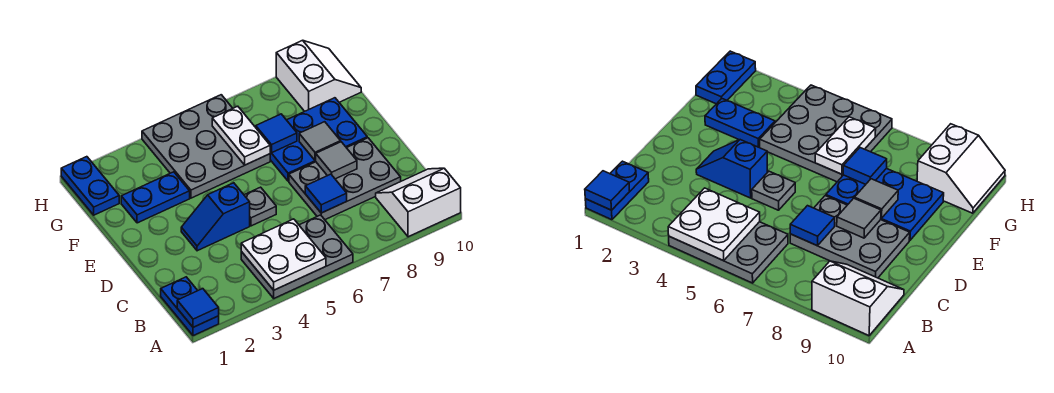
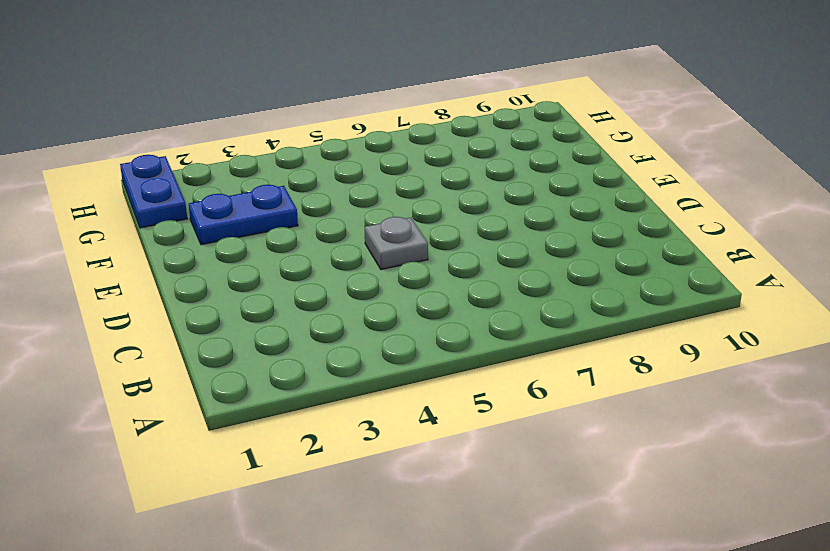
none -> blue 1x2 plate [161,277,219,336]
none -> grey 2x3 plate [241,215,353,298]
none -> white 2x2 slope [376,168,461,237]

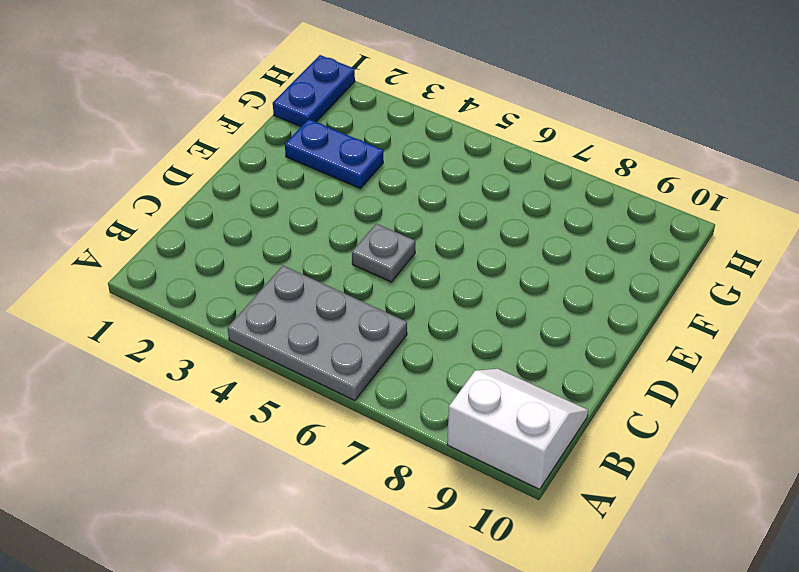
none -> blue 1x2 plate [161,277,219,336]
none -> grey 2x3 plate [289,138,401,220]
none -> blue 1x2 slope [181,183,250,251]

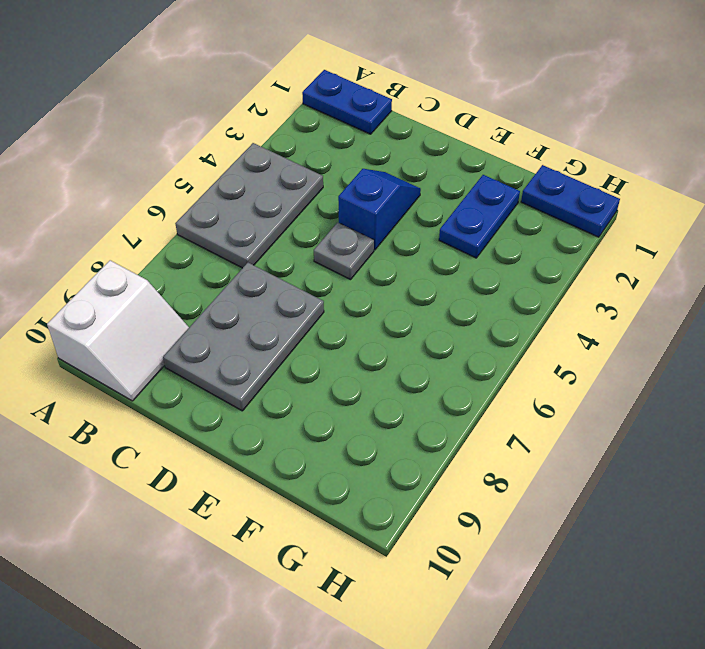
none -> blue 2x3 plate [270,98,367,181]
none -> grey 3x3 plate [142,95,270,198]
none -> white 2x2 slope [276,40,361,111]

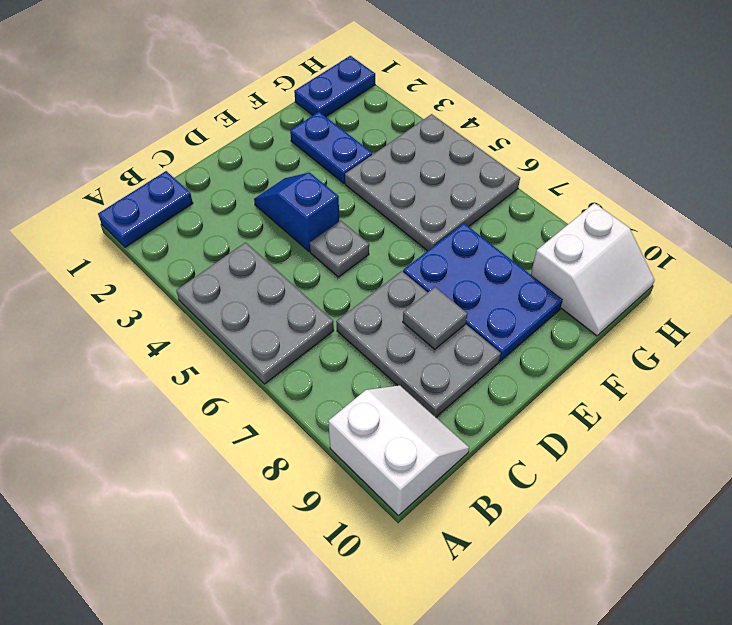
none -> blue 1x1 tile [177,289,219,327]
none -> white 2x2 plate [241,219,326,290]
none -> blue 1x1 tile [305,174,347,213]

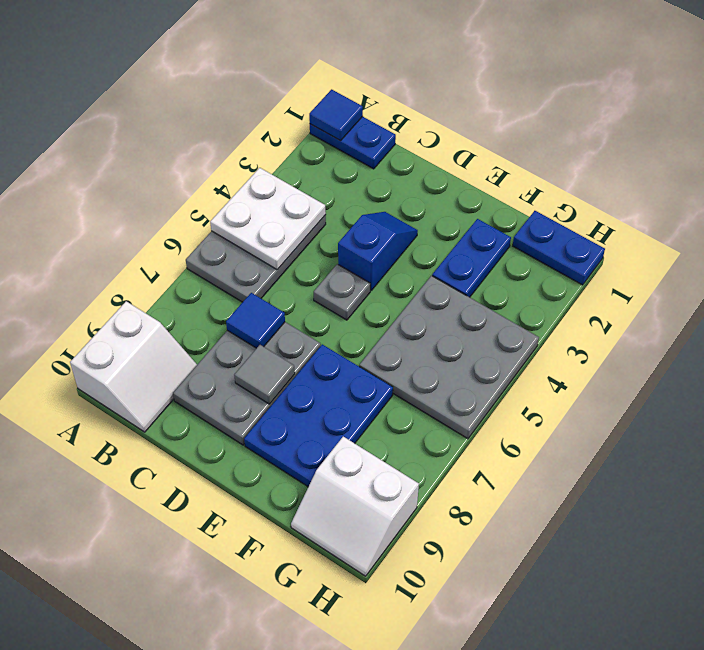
none -> grey 1x1 tile [299,122,341,160]
none -> white 1x2 plate [212,106,270,165]
none -> blue 1x1 tile [256,114,297,153]

